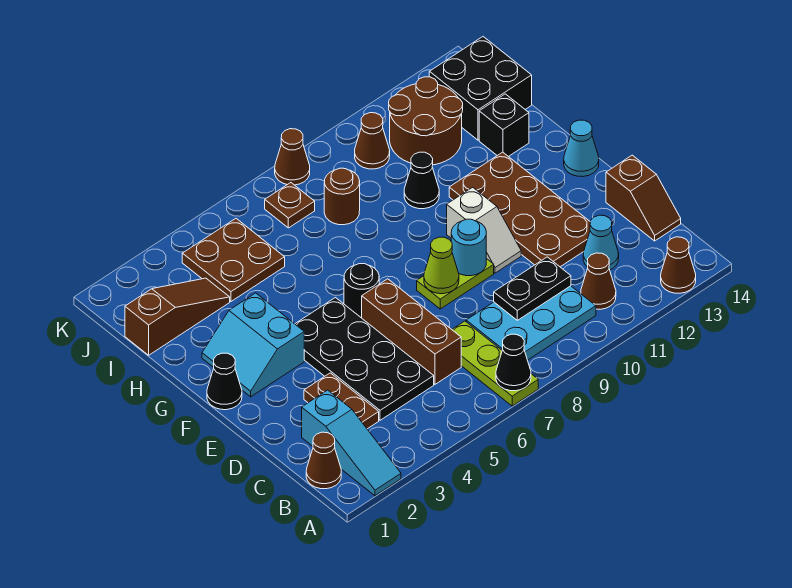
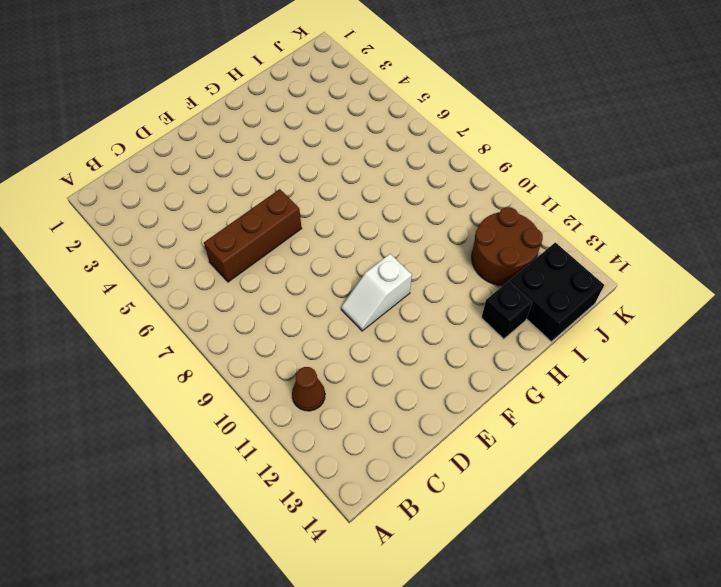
none -> cyan 1x3 slope [302,390,401,496]
none -> lime 1x3 plate [452,321,538,406]
none -> brown 1x1 cone [661,237,696,293]
none -> brown 1x1 cone [306,432,341,489]

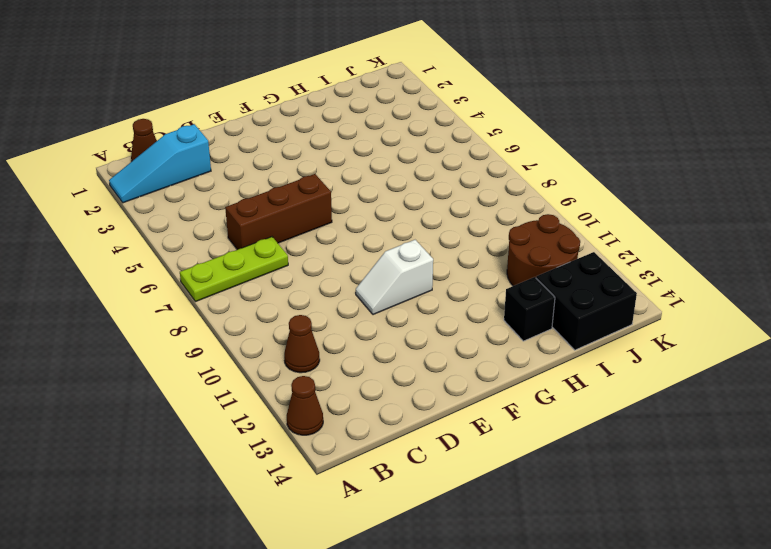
none -> cyan 2x3 plate [466,286,596,360]
none -> brown 1x2 plate [304,373,379,429]
none -> black 2x4 plate [295,298,434,420]
none -> cyan 1x1 cone [583,215,619,270]

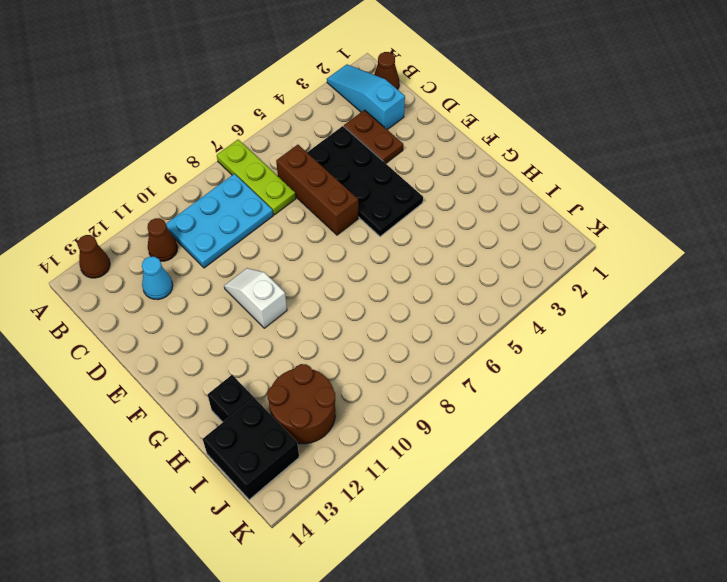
none -> brown 1x2 slope [606,155,681,241]
none -> brown 2x4 plate [449,152,590,267]
none -> lime 1x2 plate [417,258,494,309]
none -> black 1x1 cone [207,353,242,410]

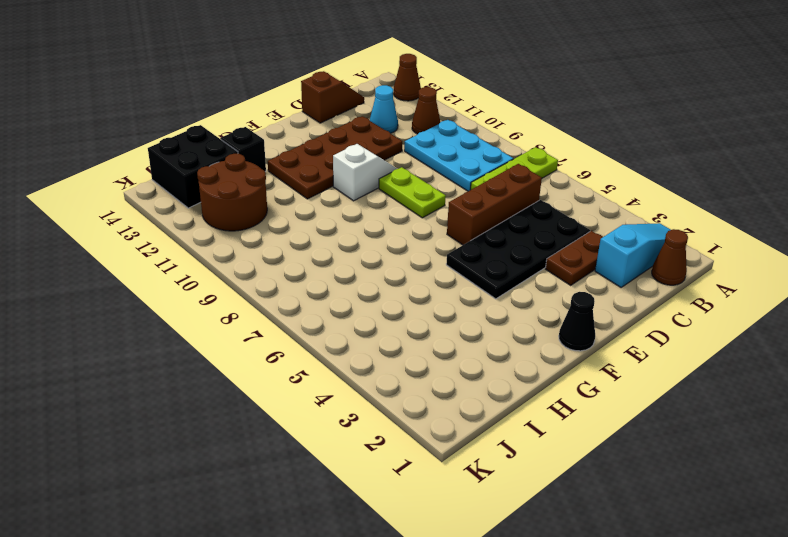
none -> cyan 2x2 slope [202,293,304,397]
none -> black 1x1 round brick [344,264,379,318]
none -> cyan 1x1 cone [564,120,599,177]
none -> black 1x1 cone [404,152,439,209]

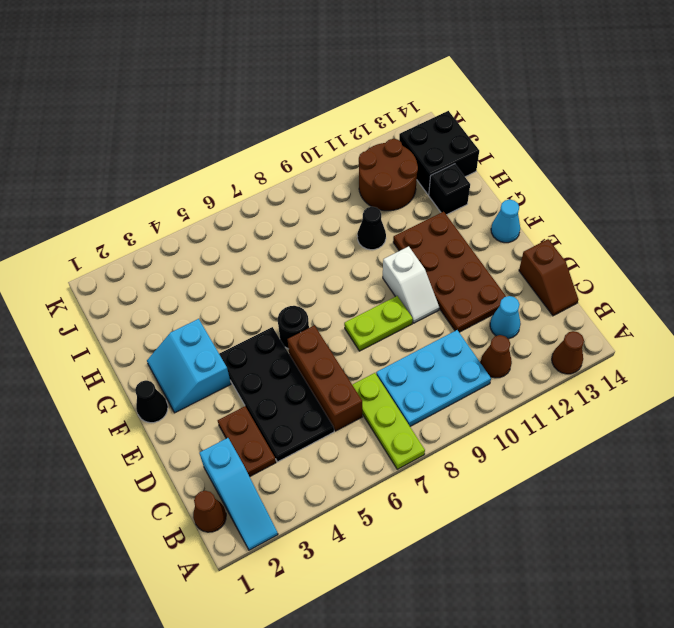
none -> brown 1x3 slope [125,278,230,355]
none -> brown 2x2 plate [182,219,285,301]
none -> brown 1x1 round brick [324,168,360,225]
none -> brown 1x1 plate [265,183,315,228]

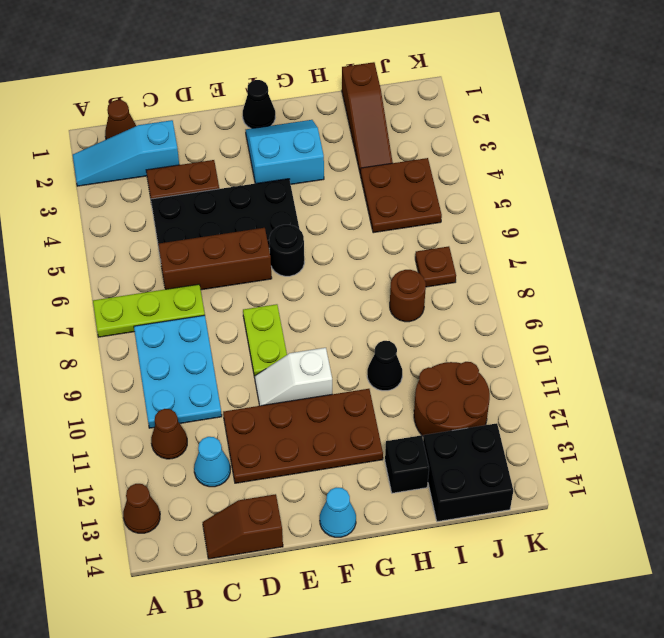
none -> brown 1x1 cone [355,113,390,169]
none -> brown 1x1 cone [275,129,310,185]
none -> black 1x1 cone [496,334,531,391]
none -> black 1x2 plate [494,257,571,320]

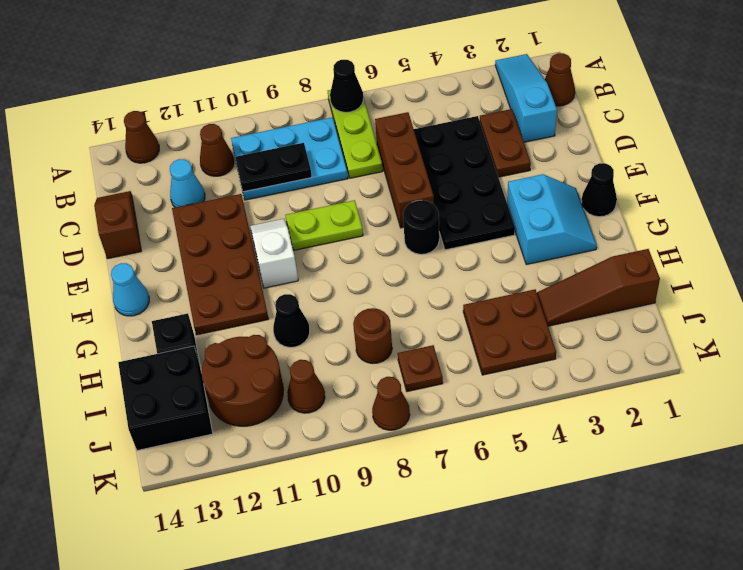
none -> lime 1x1 cone [424,237,459,294]
none -> cyan 1x1 round brick [451,219,486,276]

